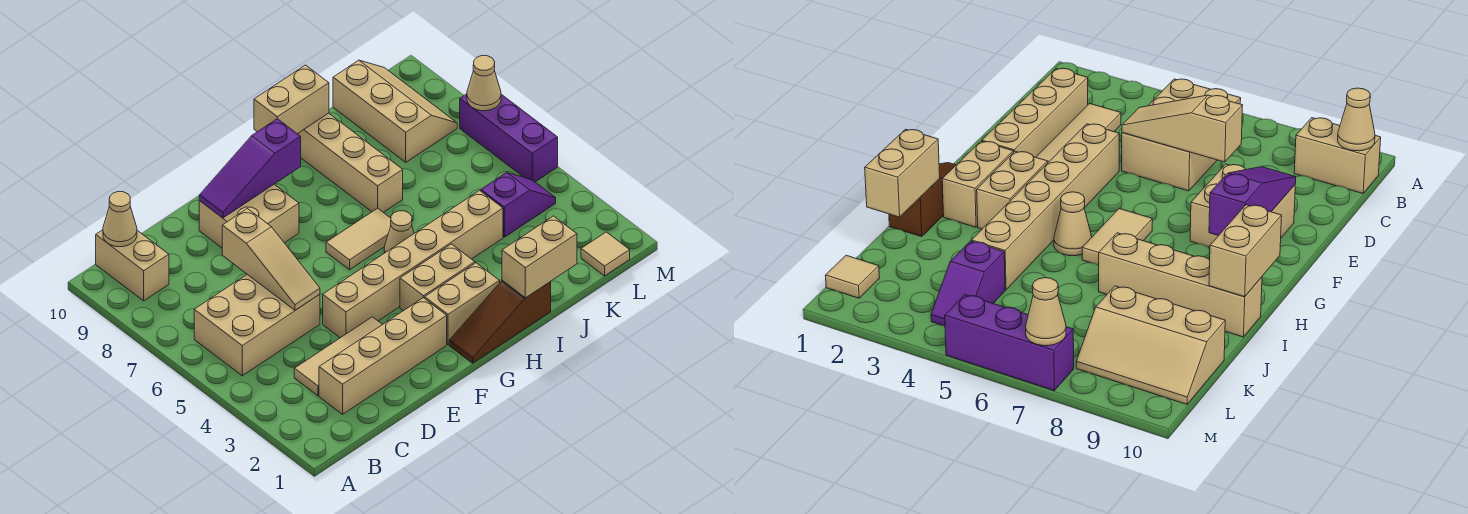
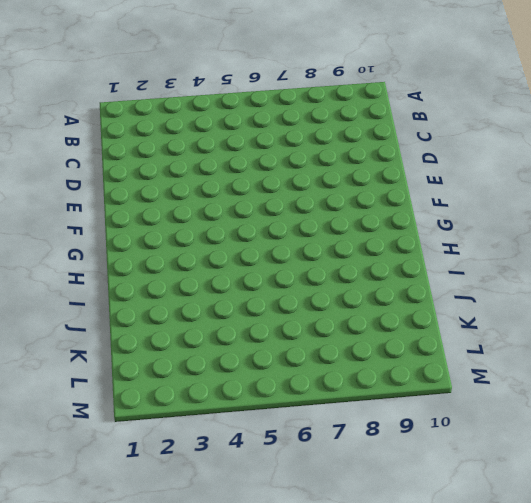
none -> tan 2x3 brick [194,274,320,376]
none -> tan 1x2 brick [96,230,169,301]
none -> tan 1x4 brick [319,298,447,414]

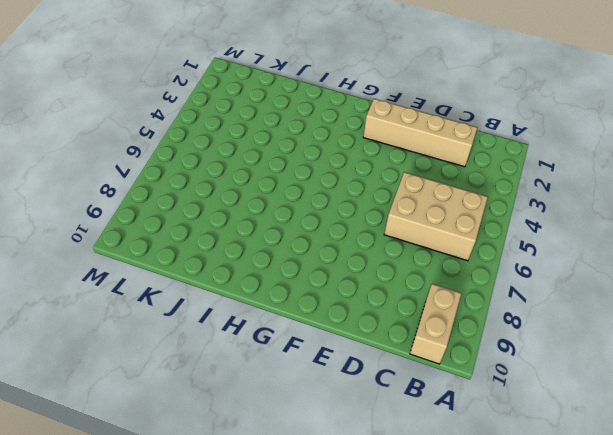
none -> tan 1x3 tile [294,317,383,396]
none -> tan 1x6 brick [323,190,503,338]
none -> tan 2x2 brick [199,185,299,248]

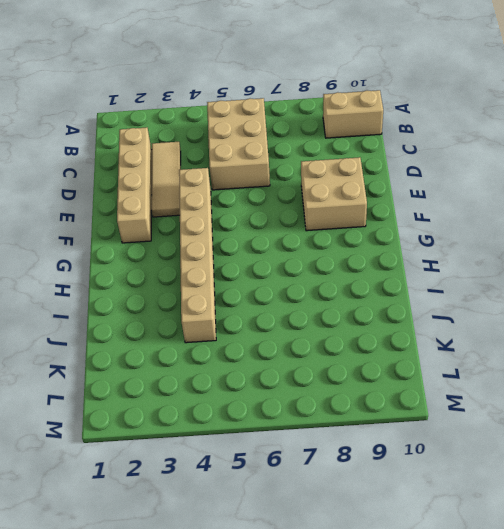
none -> brown 1x3 slope [449,281,551,363]
none -> tan 1x2 brick [425,263,500,344]
none -> tan 1x2 brick [400,244,475,311]

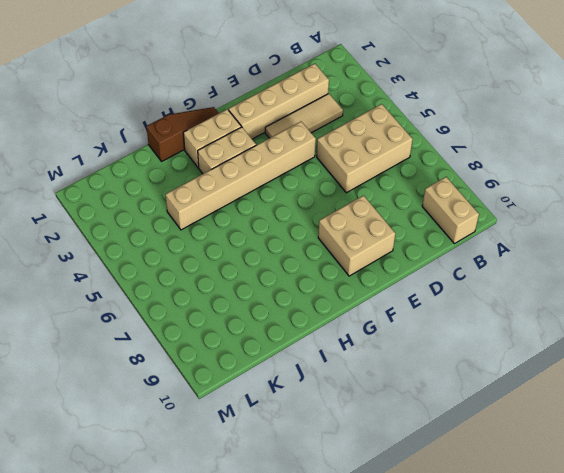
none -> tan 1x2 tile [326,208,391,270]
none -> tan 1x1 cone [384,211,414,253]
none -> tan 1x4 brick [298,113,403,212]

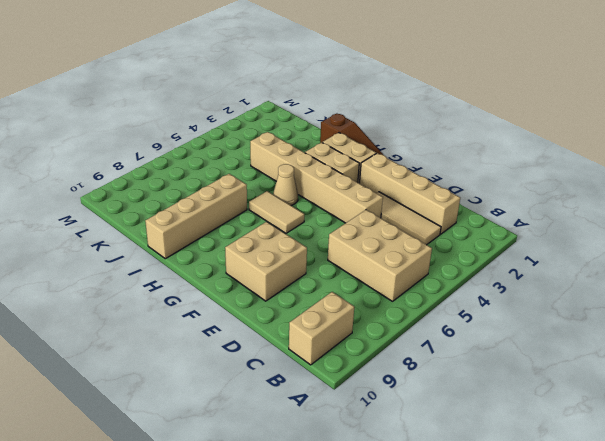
none -> purple 1x2 slope [481,172,556,237]
none -> tan 2x3 slope [333,60,457,162]
none -> tan 1x1 tile [581,232,630,276]

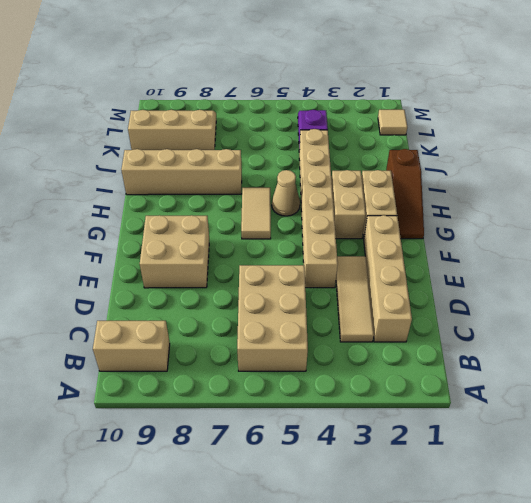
none -> purple 1x3 brick [460,94,558,182]
none -> tan 1x1 cone [103,192,137,247]
none -> tan 1x3 slope [222,209,320,310]

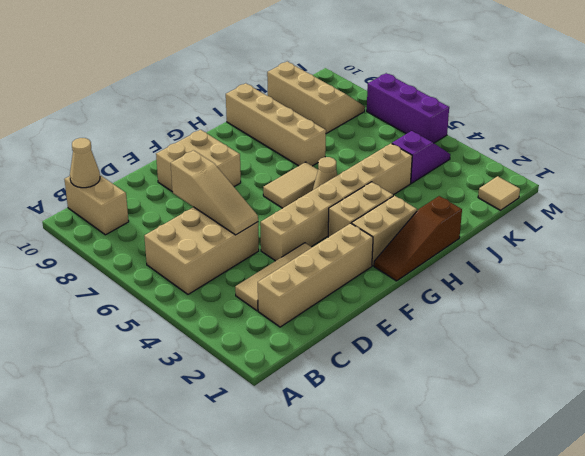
none -> purple 1x3 slope [199,119,301,218]
none -> tan 1x2 brick [254,65,329,134]
none -> tan 1x2 brick [502,216,577,298]

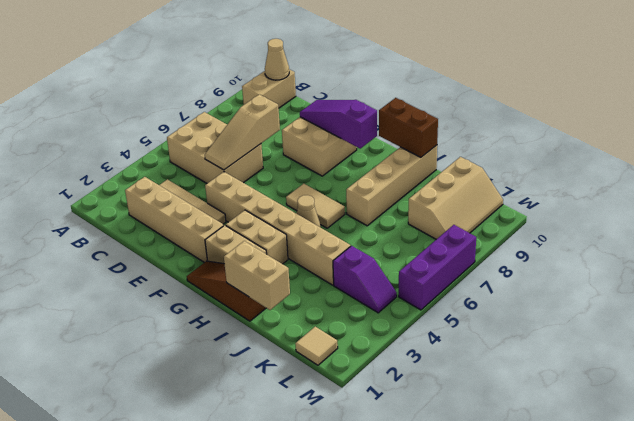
brown 1x2 brick [379,98,438,157] -> tan 1x2 brick [254,65,329,134]
none -> tan 1x1 cone [467,56,501,111]

